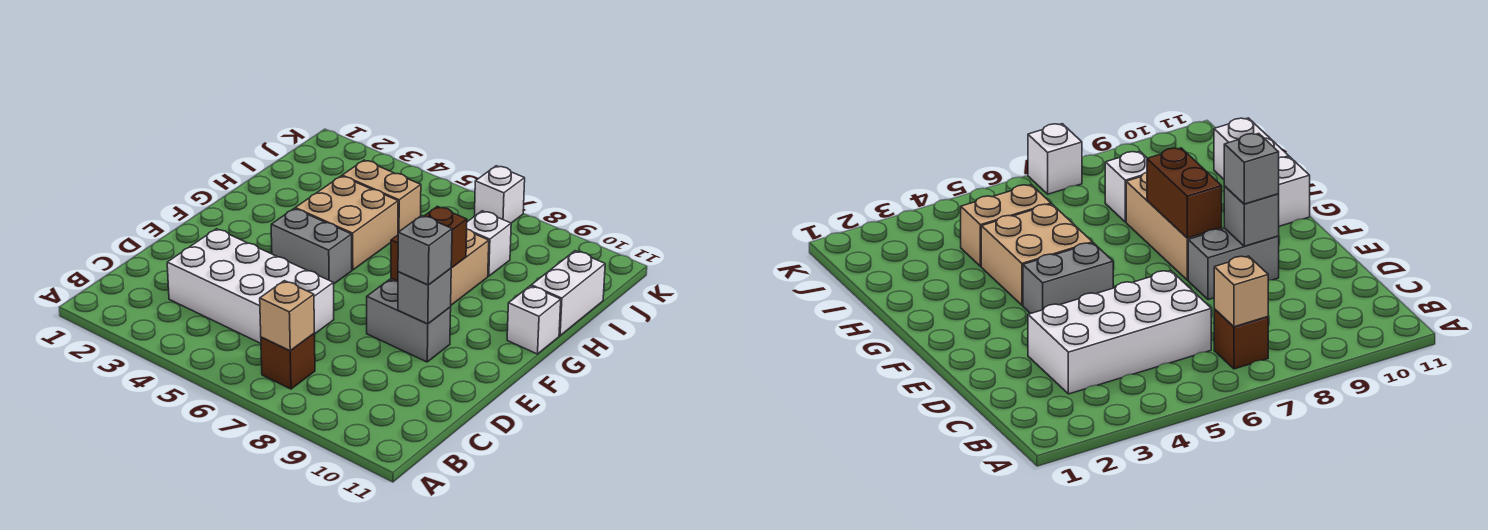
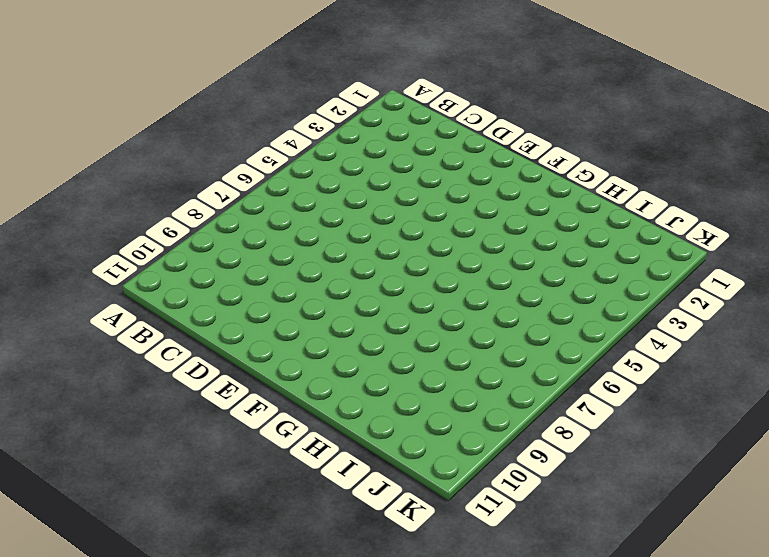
none -> brown 1x1 brick [261,334,315,389]
none -> white 2x4 brick [167,229,334,343]
none -> grey 1x2 brick [367,279,451,362]

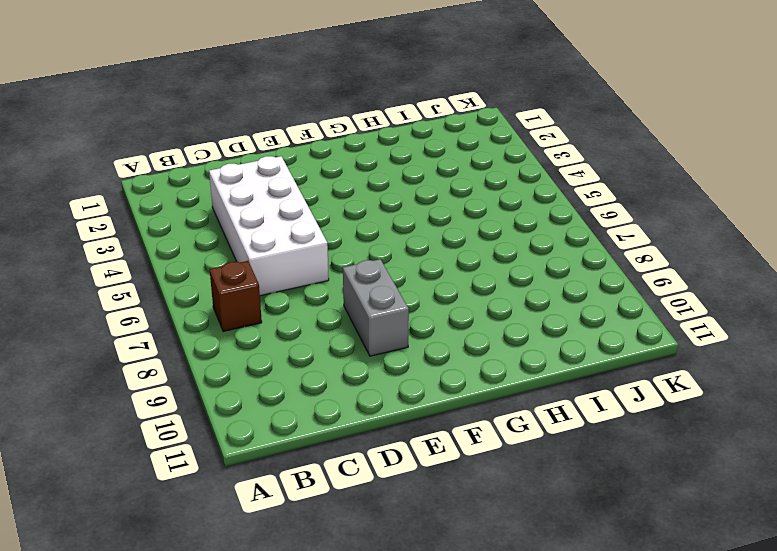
none -> grey 1x2 brick [271,209,352,284]
none -> tan 1x3 brick [391,229,489,305]
none -> tan 2x2 brick [295,176,398,270]

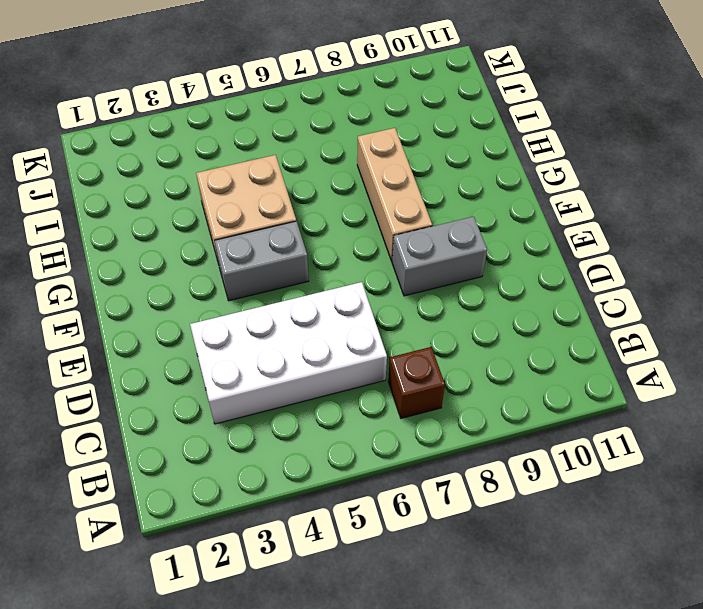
none -> white 1x1 brick [507,286,561,354]
none -> white 1x2 brick [531,251,605,336]
none -> tan 1x2 brick [342,160,421,233]

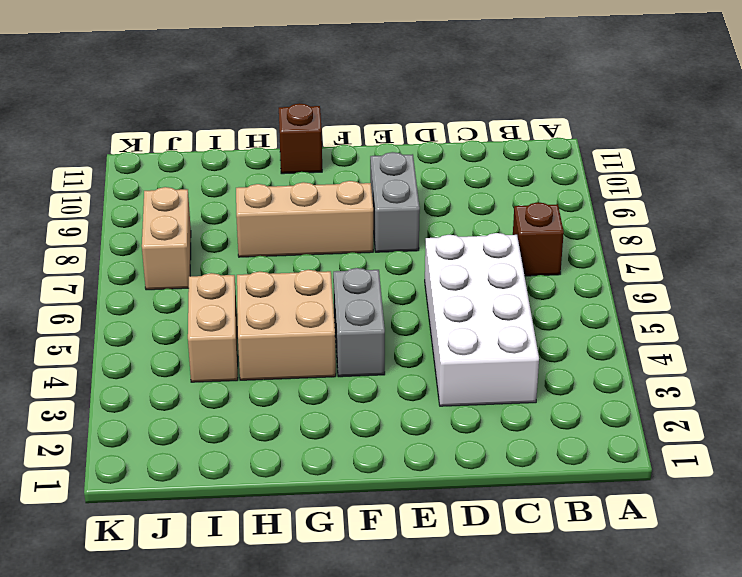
brown 1x1 brick [279,103,322,174] -> white 1x1 brick [507,286,561,354]
tan 1x2 brick [142,187,191,290] -> none
none -> white 1x2 brick [531,251,605,336]
none -> white 1x1 brick [467,211,511,276]
none -> white 1x1 brick [475,166,525,223]

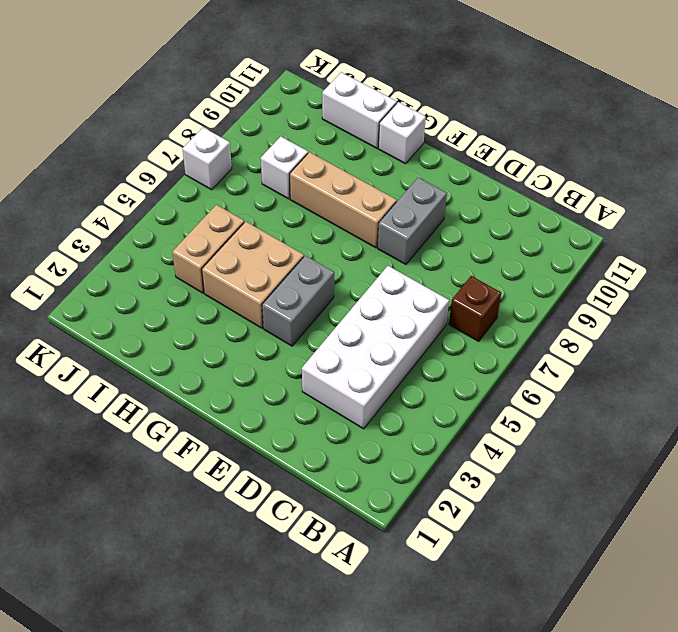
none -> tan 1x1 brick [260,281,314,351]
none -> grey 1x1 brick [398,268,451,324]
none -> brown 1x2 brick [391,206,467,281]

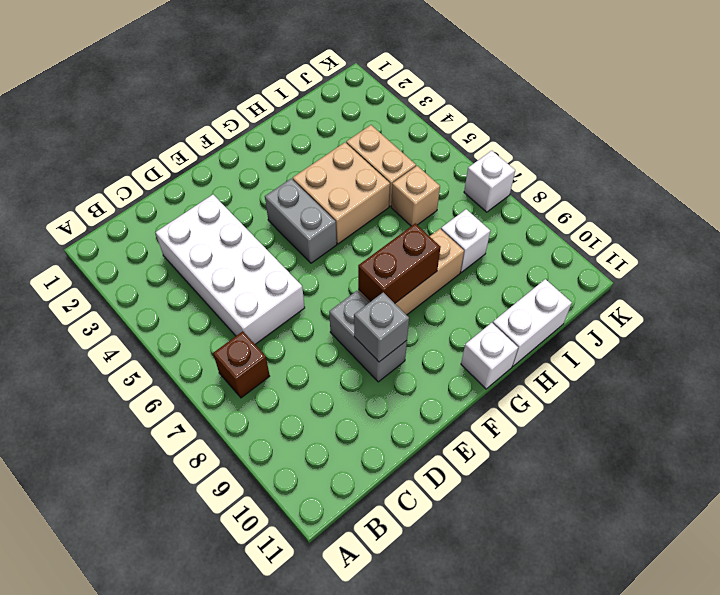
tan 1x1 brick [391,166,440,226] -> tan 1x1 brick moved to [260,281,314,351]
none -> grey 1x1 brick [398,215,452,285]

